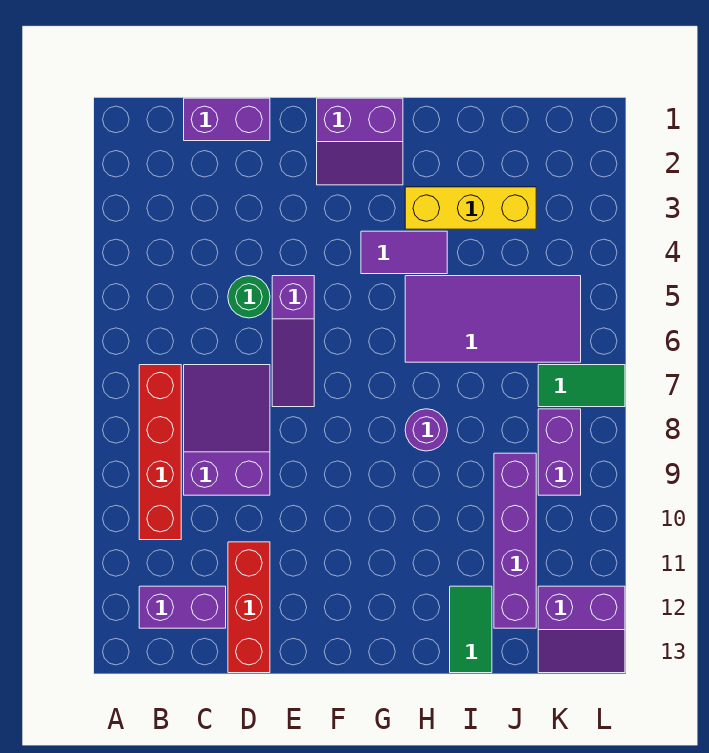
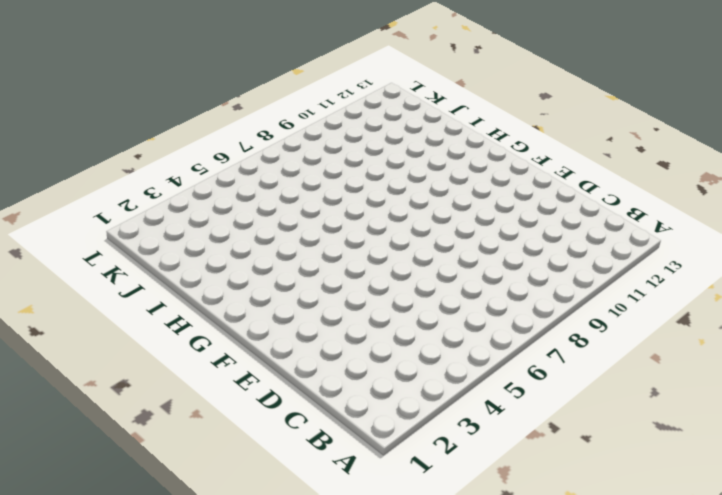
none -> red 1x4 brick [139,365,181,540]
none -> purple 1x2 brick [139,586,226,628]
none -> purple 1x2 brick [184,98,270,141]

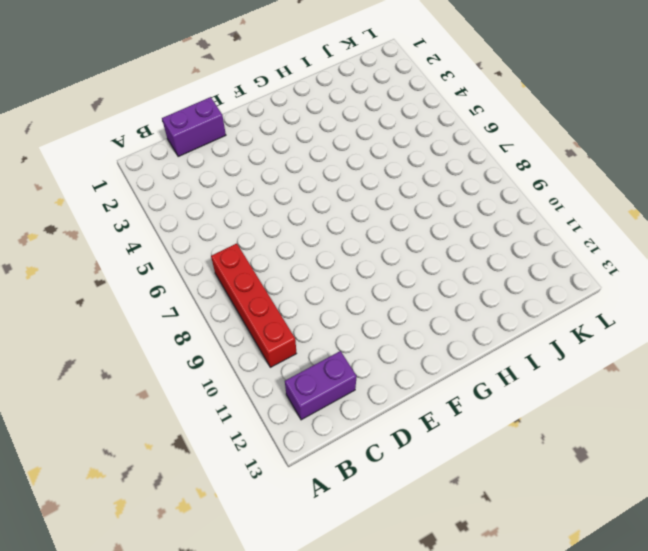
none -> purple 2x3 slope [184,365,270,495]
none -> green 1x1 round brick [228,276,270,318]
none -> red 1x3 brick [228,542,270,673]

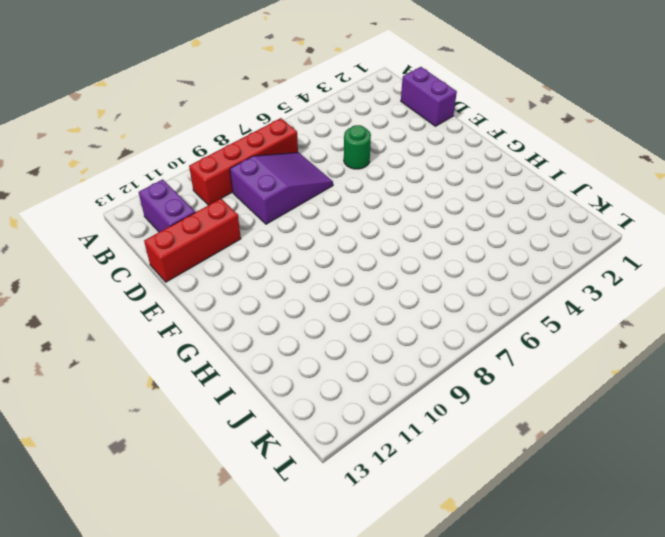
none -> purple 1x3 slope [272,276,314,407]
none -> purple 2x2 slope [317,98,403,185]
none -> purple 1x2 tile [361,231,447,274]

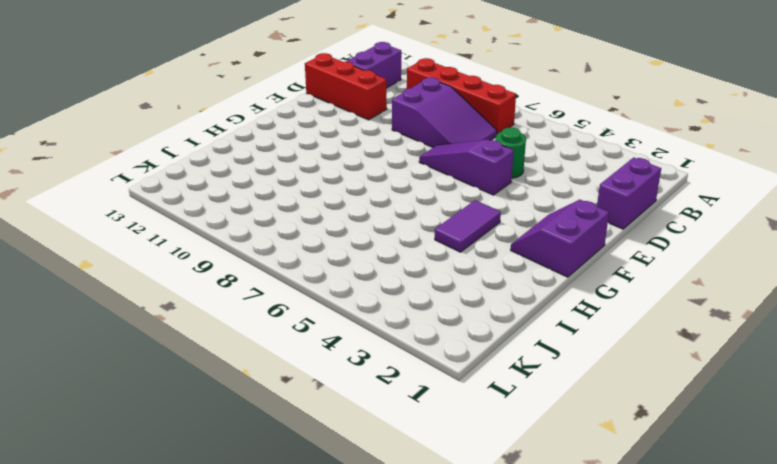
none -> yellow 1x3 brick [405,187,536,229]
none -> purple 2x4 tile [405,276,581,362]
none -> purple 1x1 round brick [405,409,447,451]

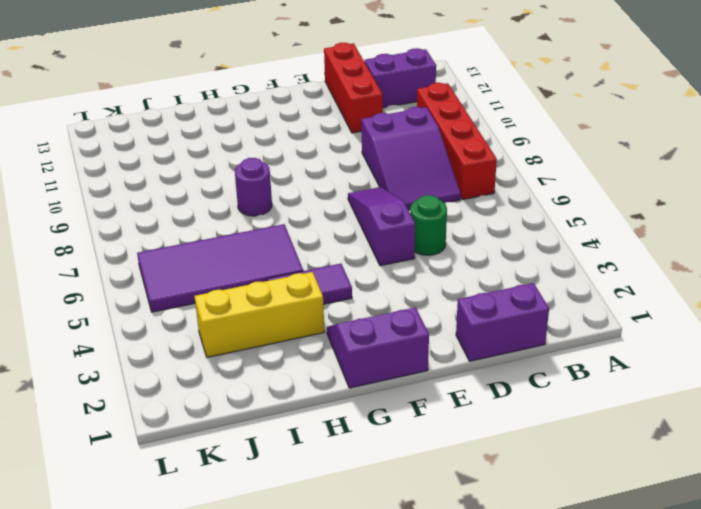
none -> green 1x2 tile [450,586,492,673]
none -> purple 1x4 brick [494,453,536,628]
none -> green 1x2 tile [538,365,625,407]

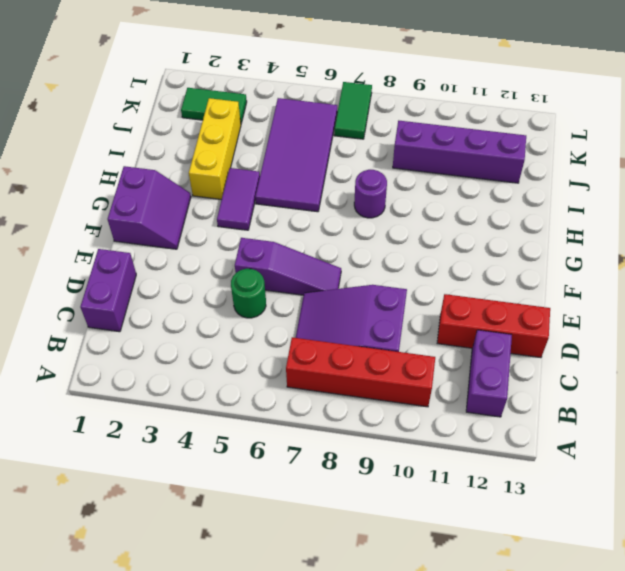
green 1x2 tile [181,88,247,123] -> green 1x2 tile moved to [450,586,492,673]
none -> purple 1x2 brick [538,409,581,495]
none -> purple 2x2 slope [538,586,625,673]

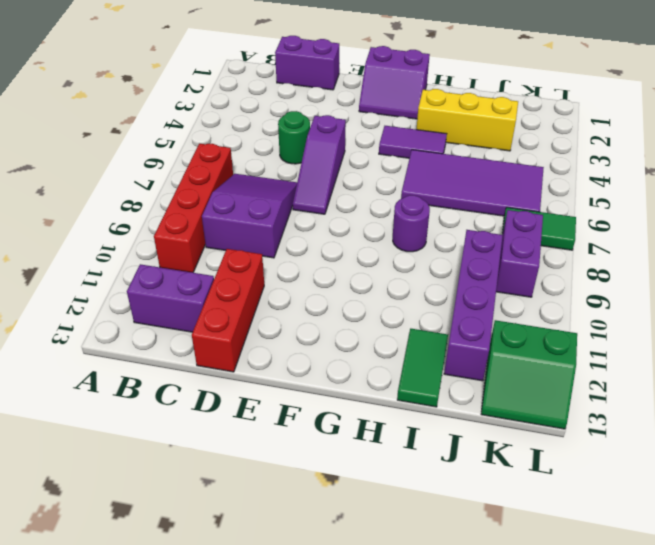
green 2x2 slope [481,320,577,429] -> purple 2x2 slope [538,586,625,673]

